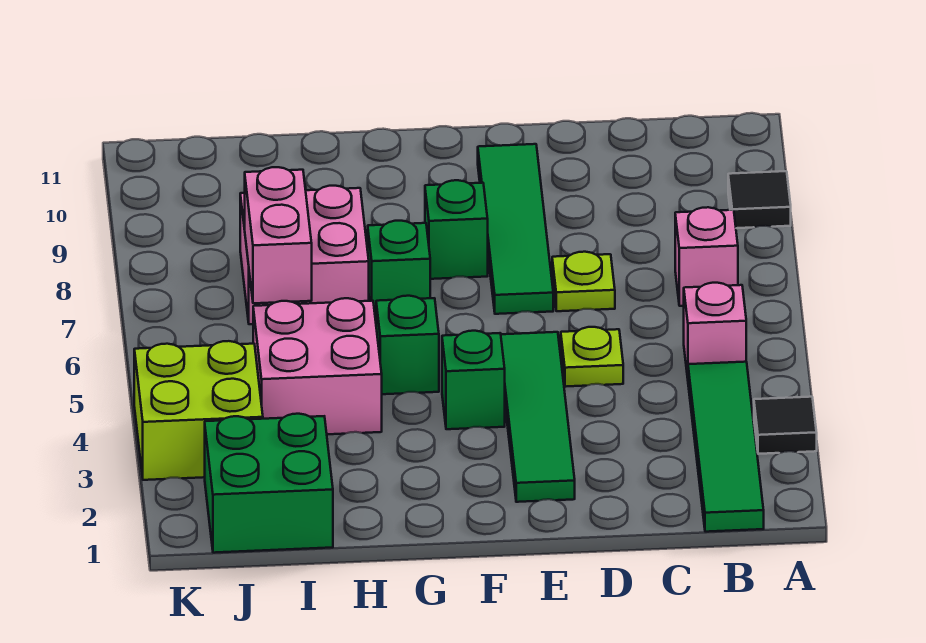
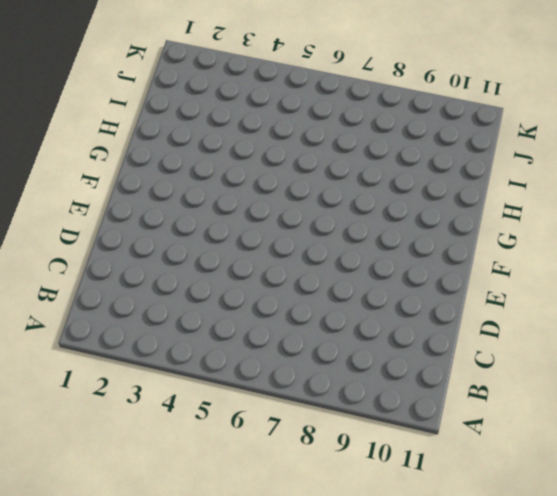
none -> black 1x1 tile [754,397,817,454]
none -> black 1x1 tile [728,171,791,228]
none -> green 1x4 tile [688,362,764,532]

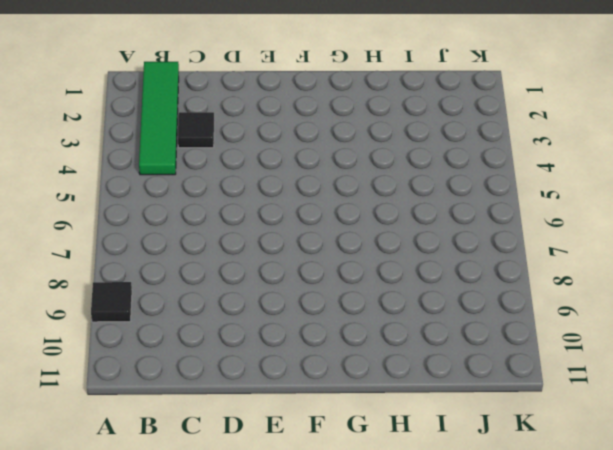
black 1x1 tile [178,112,214,148] -> black 1x1 tile moved to [754,397,817,454]
none -> pink 1x1 brick [684,283,746,378]
none -> pink 1x1 brick [675,207,738,306]
none -> lime 1x1 plate [561,327,623,387]

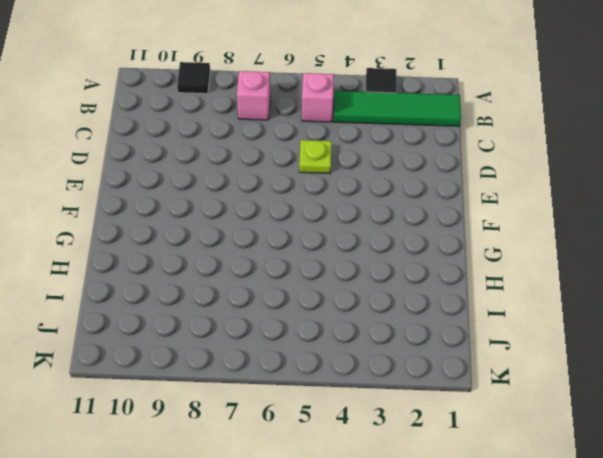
none -> lime 1x1 plate [552,252,615,311]
none -> green 1x4 tile [501,332,575,502]
none -> green 1x4 tile [478,144,553,314]

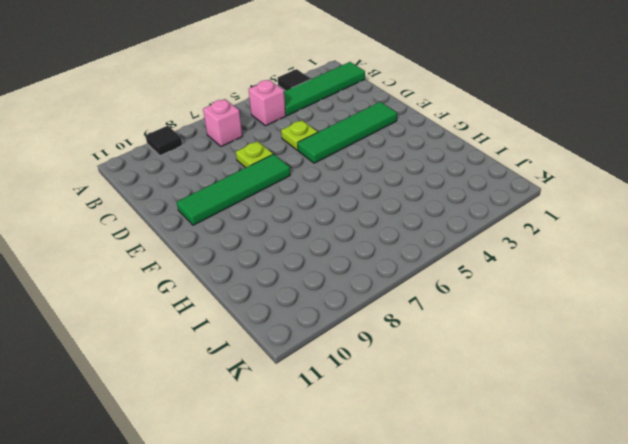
none -> green 1x1 brick [442,331,505,429]
none -> green 1x1 brick [425,180,488,279]
none -> green 1x1 brick [376,296,439,394]

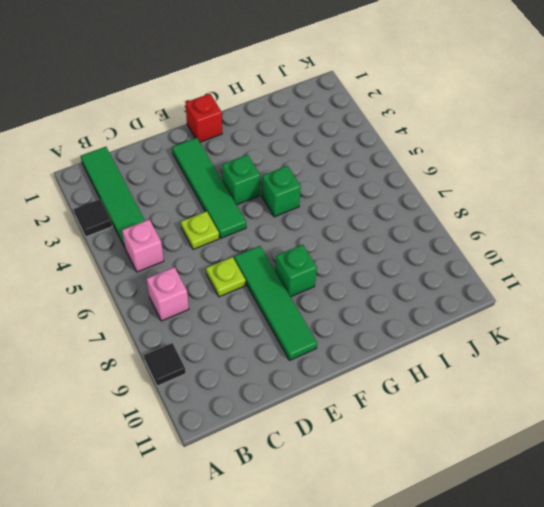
red 1x1 brick [185,94,222,142] -> none
none -> green 1x1 brick [368,221,430,319]
none -> pink 2x2 brick [253,298,382,434]
none -> pink 2x2 brick [240,186,369,324]

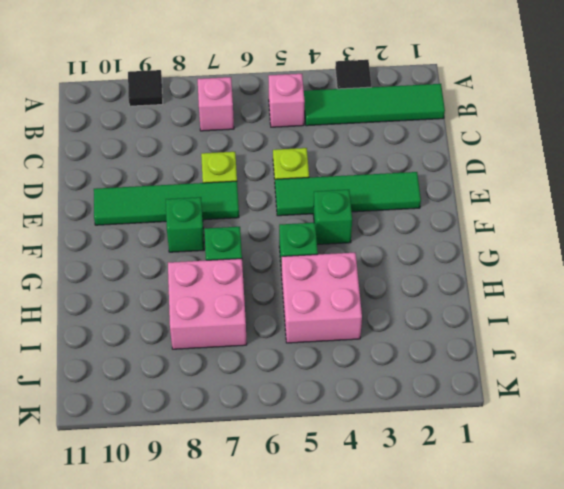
none -> green 2x2 brick [205,414,333,553]
none -> lime 2x2 brick [134,341,263,480]
none -> pink 1x2 brick [245,167,312,303]

